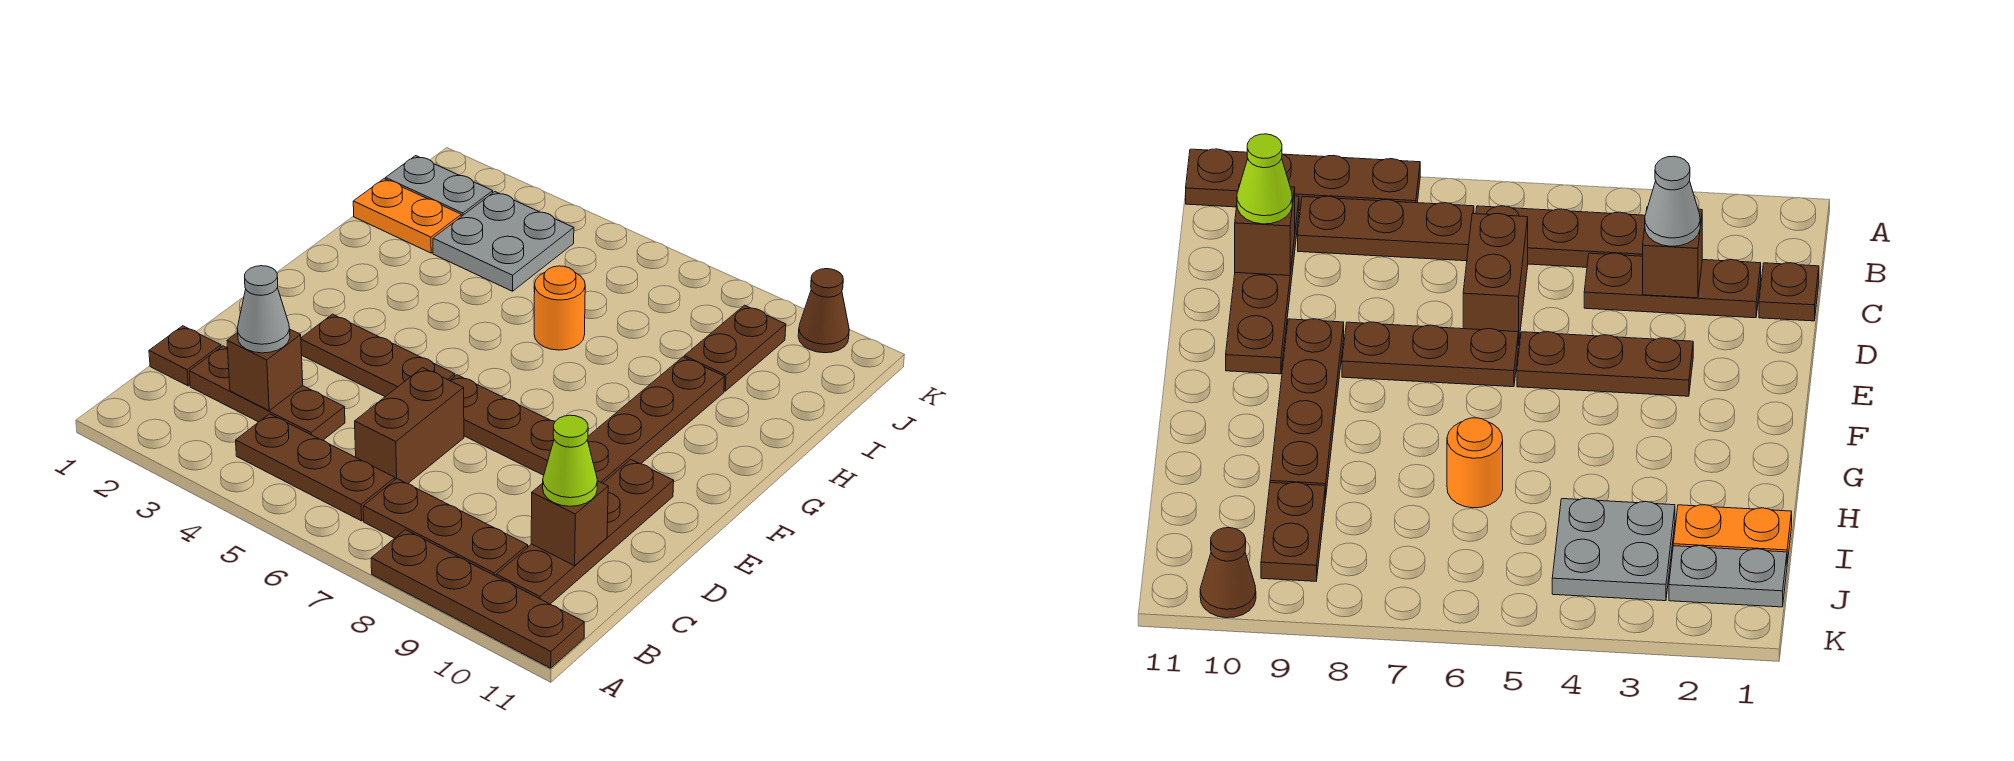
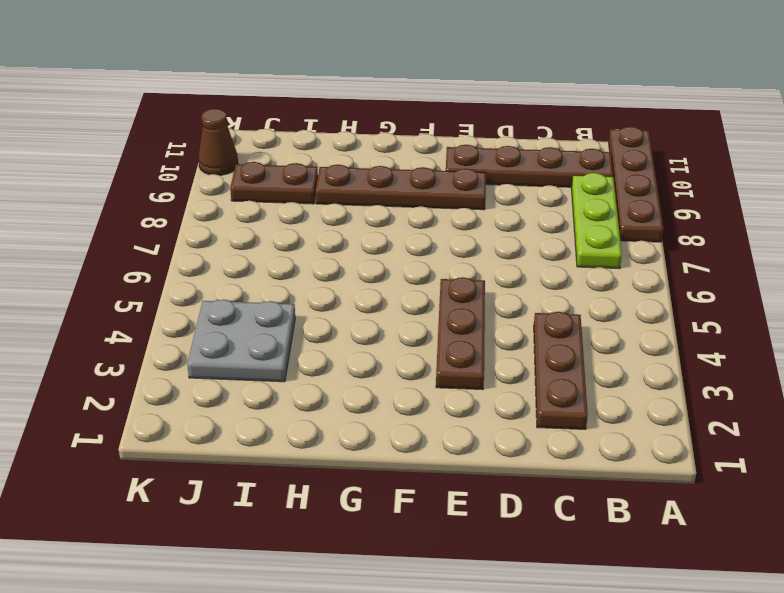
lime 1x3 plate [571,173,622,269] -> brown 1x3 plate [363,479,528,576]
none -> brown 1x3 plate [236,414,395,521]
none -> brown 1x1 plate [149,326,221,386]
none -> brown 1x2 brick [355,368,464,484]

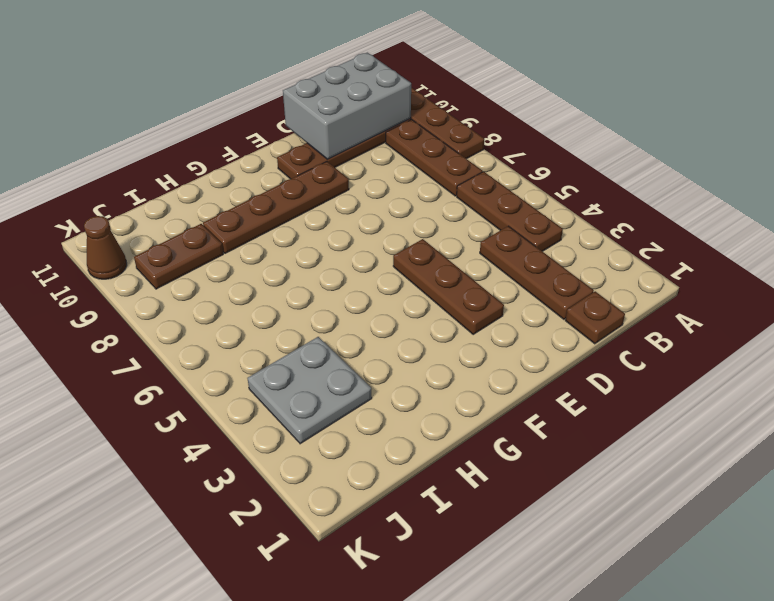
grey 2x3 brick [283,53,411,159] -> brown 1x1 brick [531,481,608,566]
none -> brown 1x2 brick [355,368,464,484]
none -> brown 1x3 plate [450,375,555,475]
none -> orange 1x1 round brick [534,266,585,350]

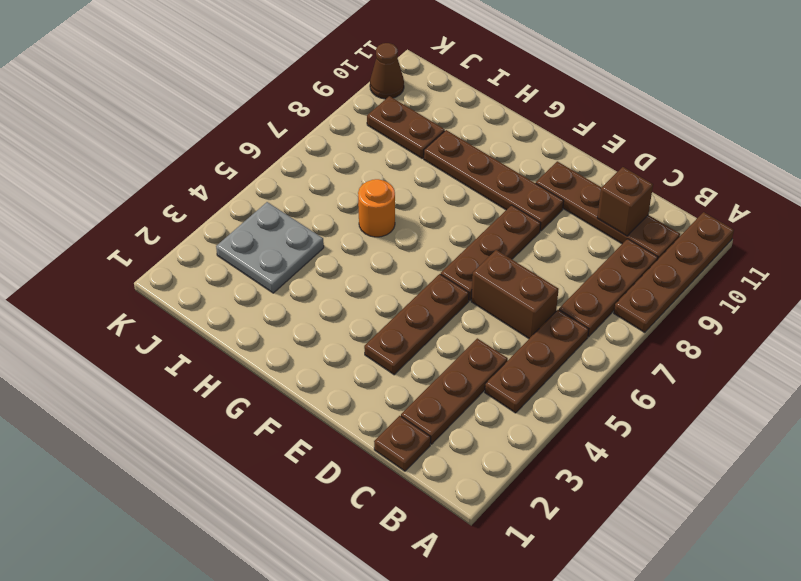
none -> orange 1x2 plate [353,179,461,253]
none -> grey 1x2 plate [385,156,493,217]
none -> brown 1x1 brick [227,330,303,411]

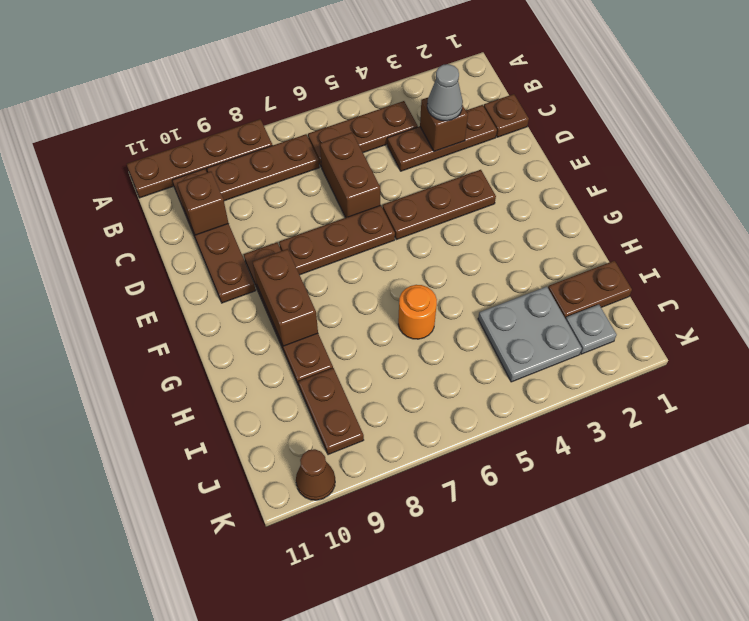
brown 1x2 brick [253,249,318,346] -> none
brown 1x2 plate [548,261,632,319] -> orange 1x2 plate [353,179,461,253]
grey 1x1 plate [566,305,617,354] -> grey 1x2 plate [385,156,493,217]
none -> lime 1x1 cone [543,415,598,506]

